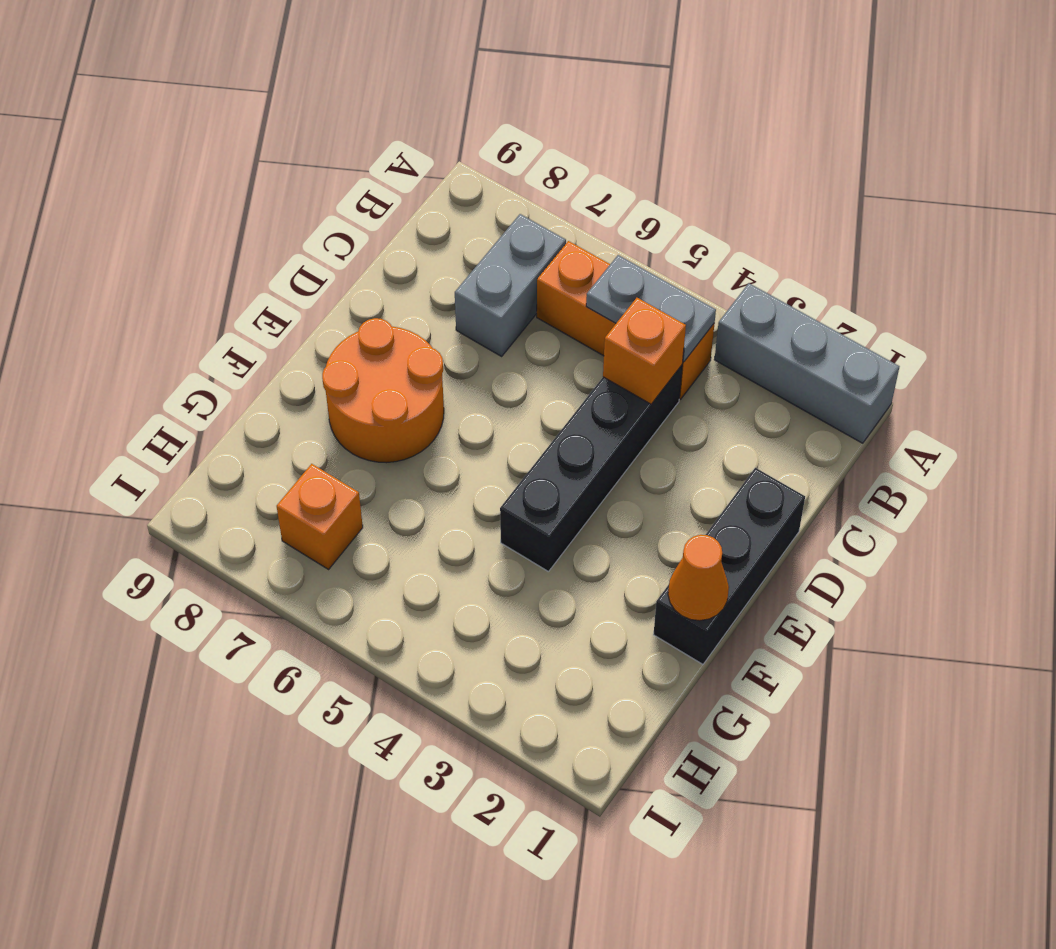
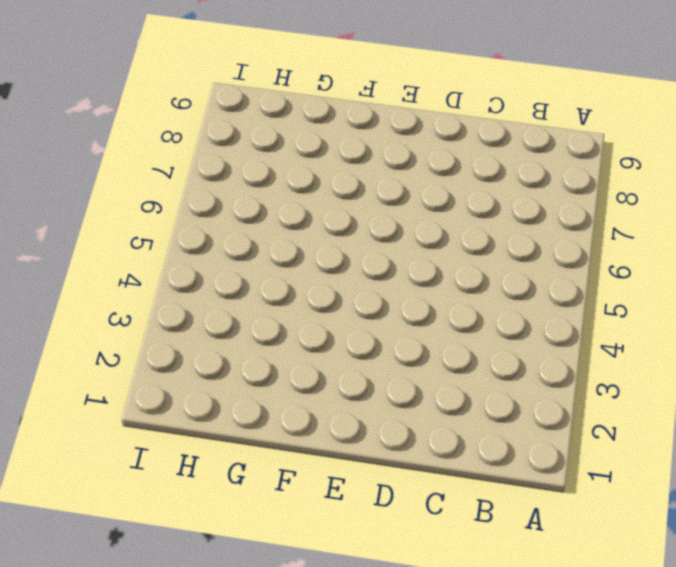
none -> grey 1x3 brick [714,283,900,443]
none -> orange 1x3 brick [537,241,715,400]

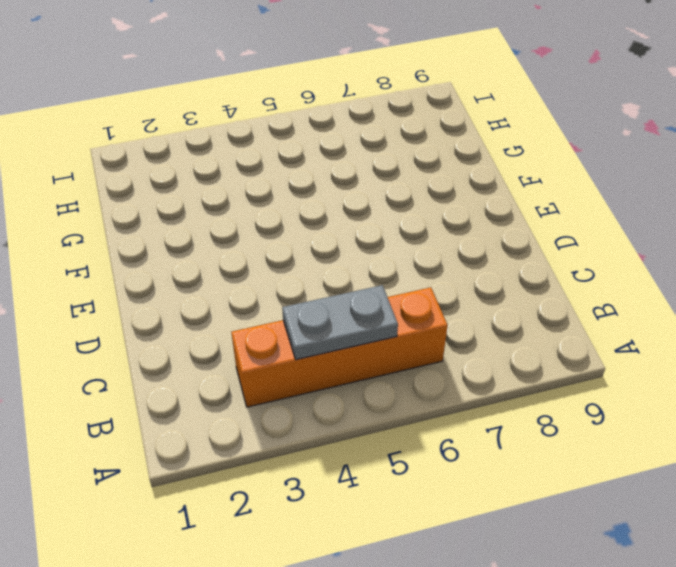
orange 1x4 brick [231,287,448,407] -> orange 1x3 brick [537,241,715,400]
none -> grey 1x3 brick [714,283,900,443]
none -> grey 1x2 brick [455,214,566,356]

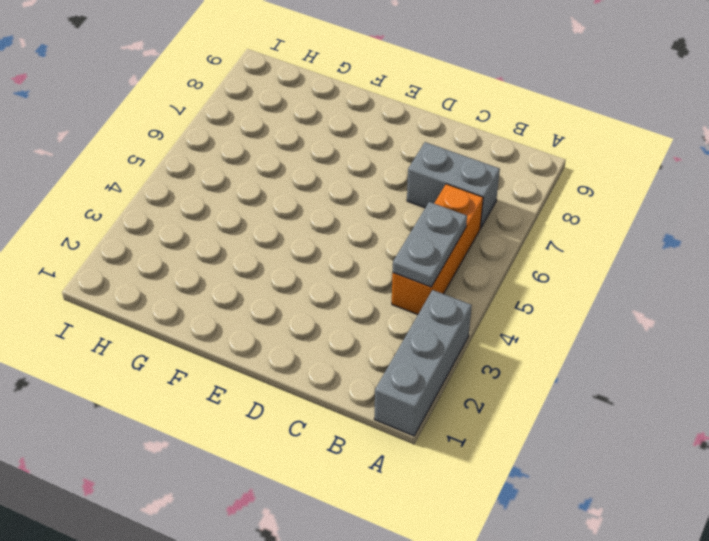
none -> black 1x4 brick [500,365,682,572]
none -> black 1x3 brick [653,468,805,664]

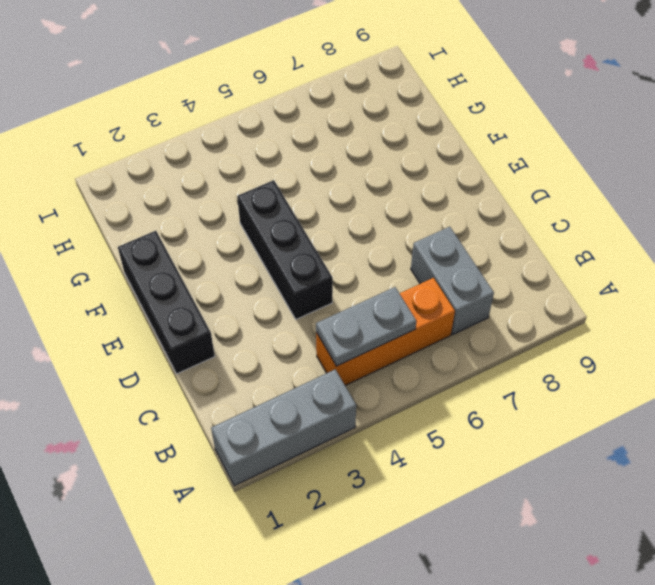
black 1x3 brick [237,180,333,319] -> black 1x4 brick [500,365,682,572]
none -> orange 2x2 round brick [322,318,444,463]
none -> orange 1x1 brick [277,464,363,569]

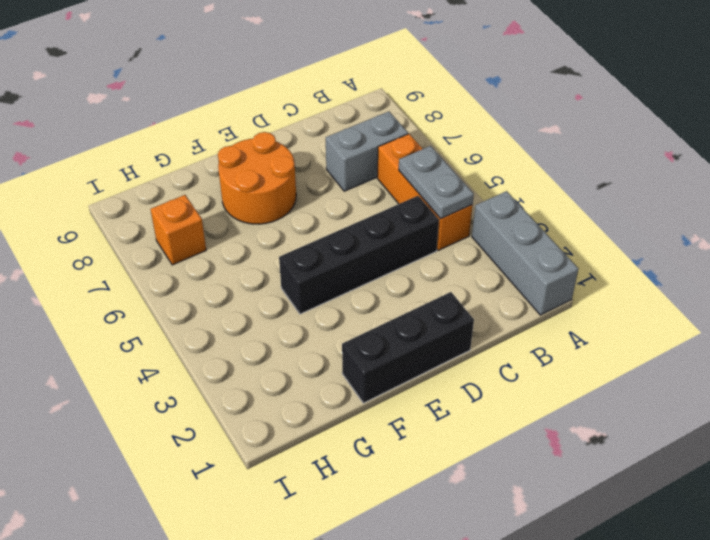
none -> orange 1x1 brick [603,298,686,404]
none -> orange 1x1 cone [668,535,729,621]

